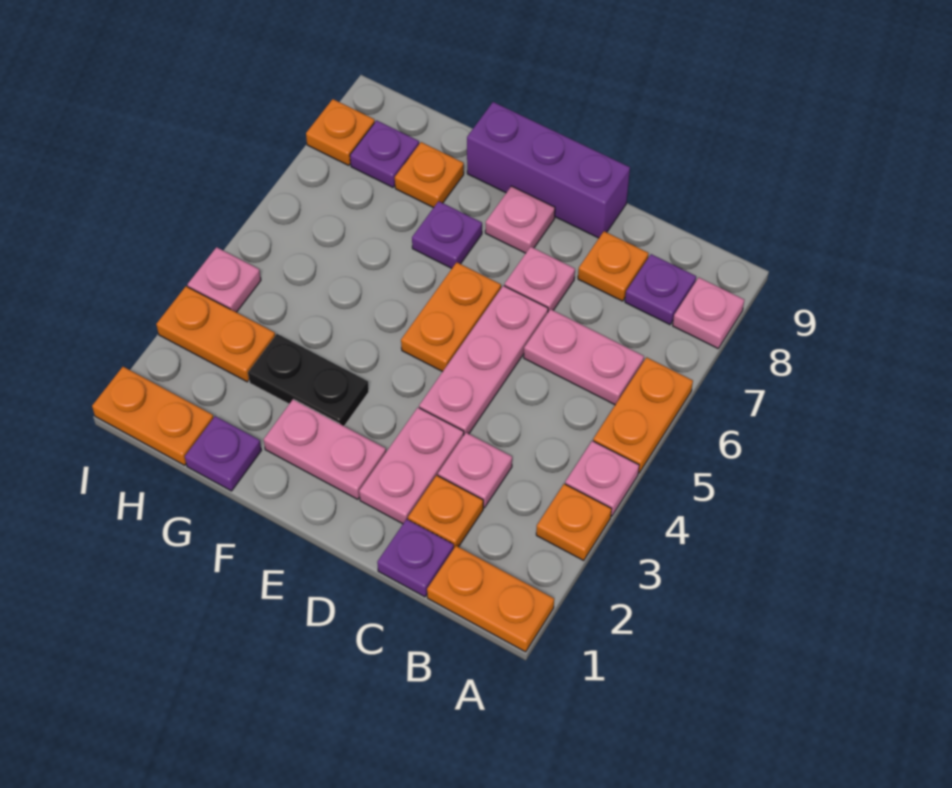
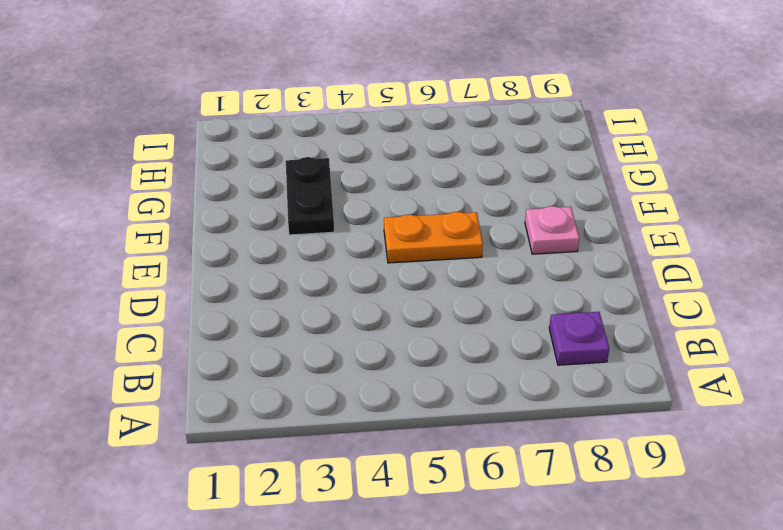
none -> orange 1x2 plate [427,546,554,652]
none -> orange 1x1 plate [536,484,612,560]
none -> pink 1x1 plate [565,441,639,516]

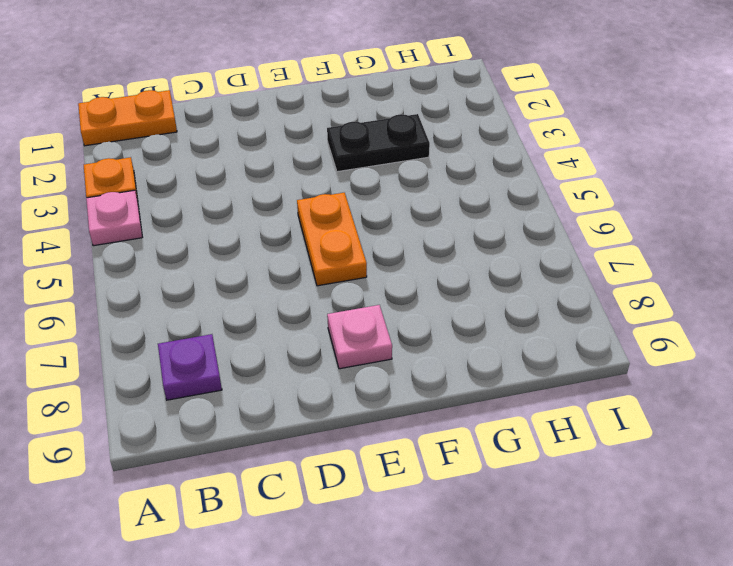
none -> orange 1x2 plate [593,357,693,473]
none -> pink 1x1 plate [673,278,744,348]
none -> pink 1x2 plate [524,309,644,405]

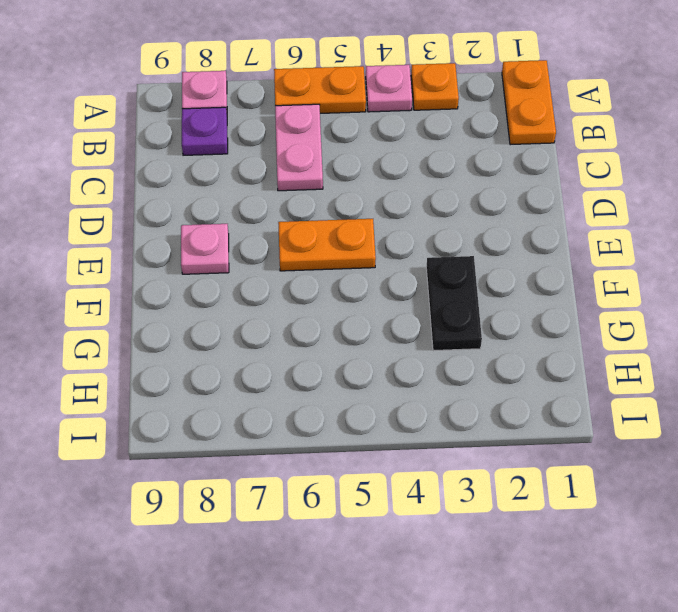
none -> purple 1x1 plate [377,519,454,597]
none -> orange 1x1 plate [408,475,483,548]
none -> pink 1x1 plate [438,433,512,508]

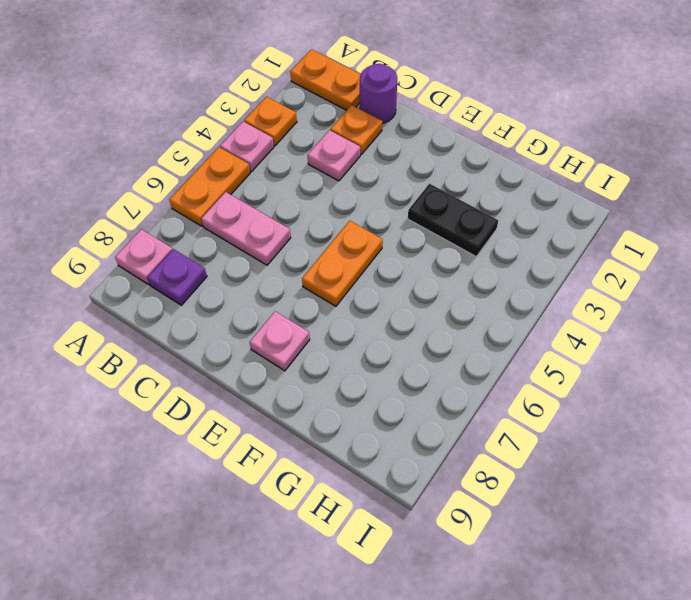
purple 1x1 round brick [360,64,397,123] -> purple 1x1 plate [377,519,454,597]
none -> orange 1x1 plate [578,231,649,301]
none -> pink 1x2 plate [359,408,464,524]
none -> pink 1x3 plate [419,286,548,434]

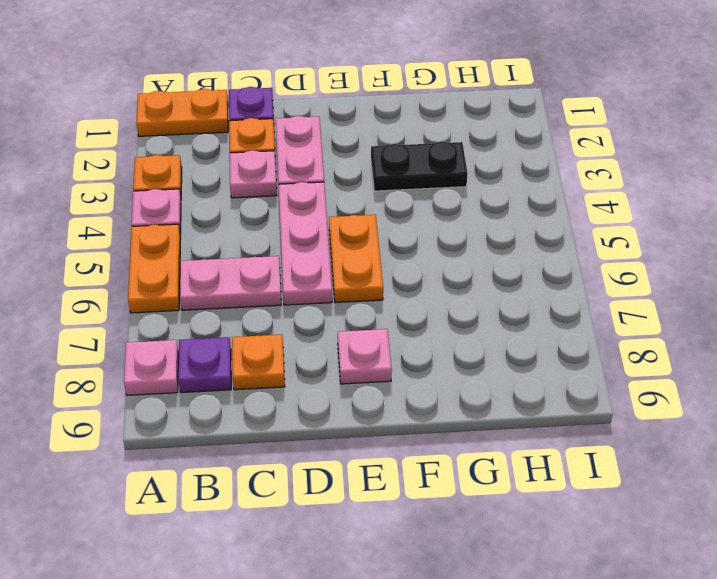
none -> pink 1x1 plate [504,247,575,312]
none -> purple 1x3 brick [467,102,630,238]
none -> pink 1x2 plate [264,399,386,499]

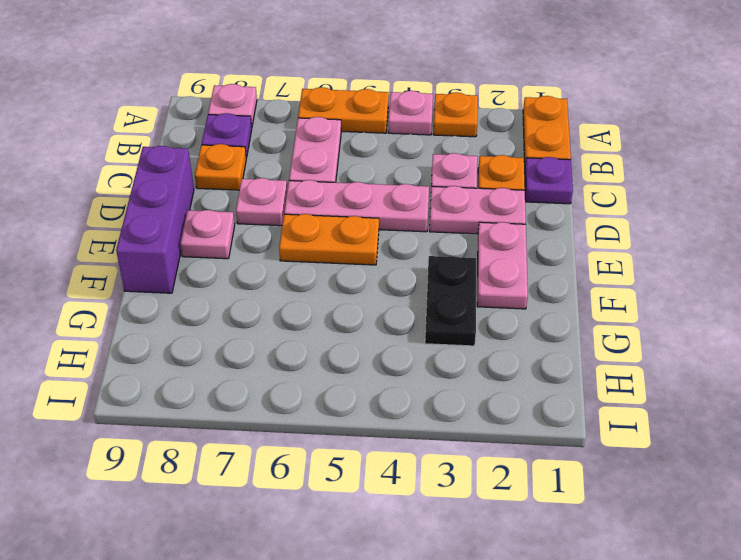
none -> purple 1x1 plate [412,201,482,268]
none -> purple 1x1 plate [185,416,261,491]
none -> orange 1x1 plate [395,142,464,208]

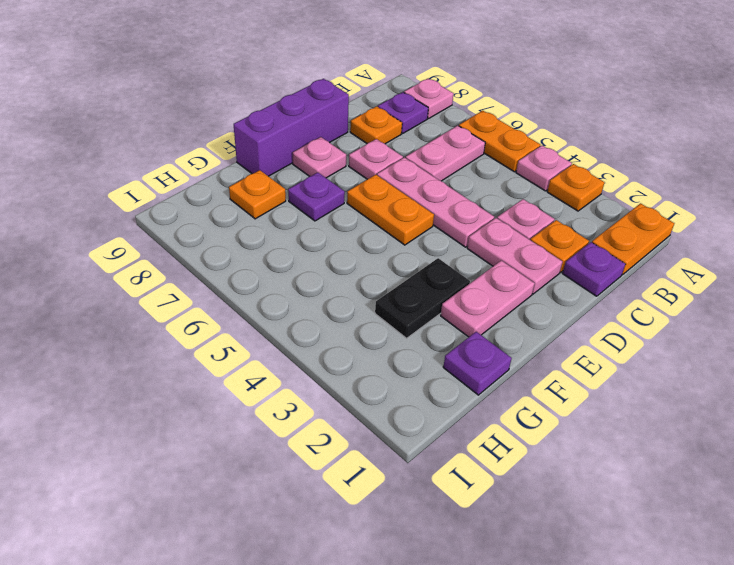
none -> orange 1x2 plate [92,367,213,465]
none -> orange 1x2 plate [156,286,275,382]
none -> purple 1x1 plate [350,120,419,187]

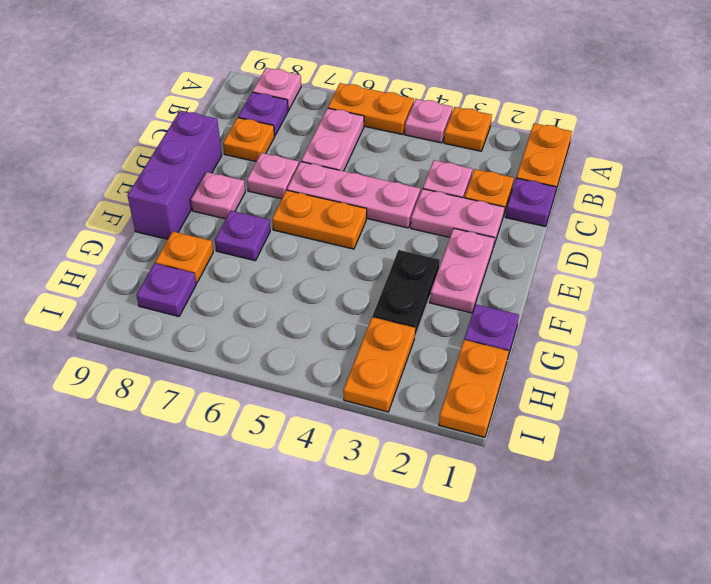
none -> pink 1x1 plate [188,247,261,312]
none -> orange 1x1 plate [306,99,375,166]

